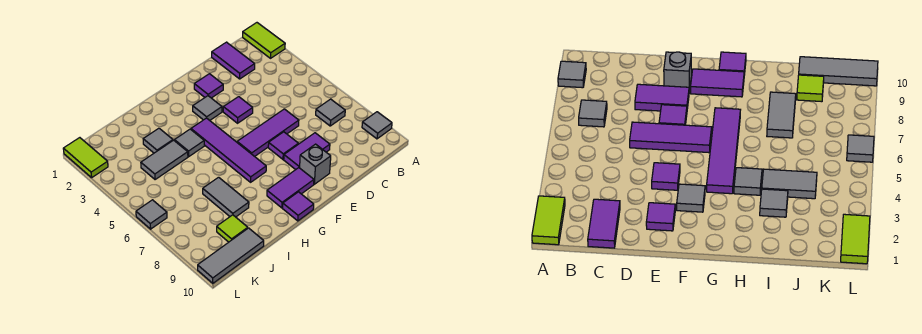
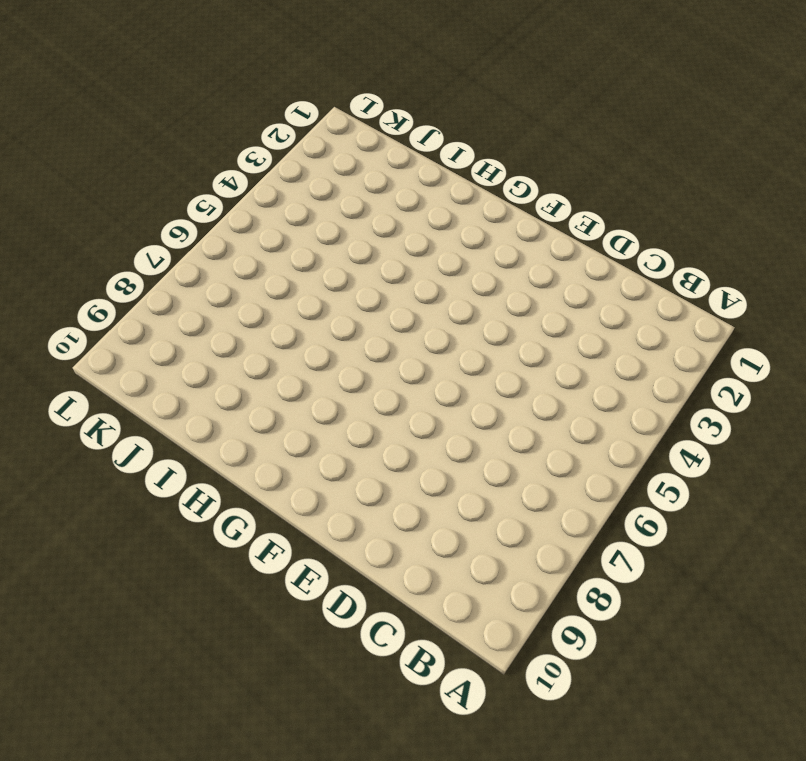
none -> lime 1x2 tile [243,23,285,58]
none -> grey 1x1 tile [362,112,392,139]
none -> grey 1x1 tile [316,99,345,126]

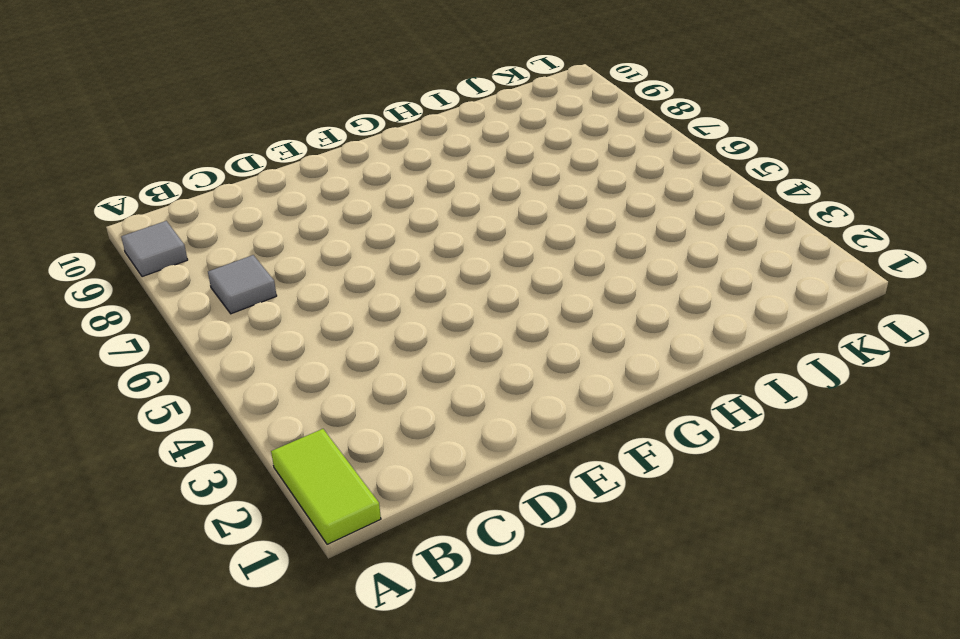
none -> purple 1x2 tile [212,42,255,79]
none -> purple 1x3 tile [237,109,299,156]
none -> purple 1x2 tile [284,133,330,170]

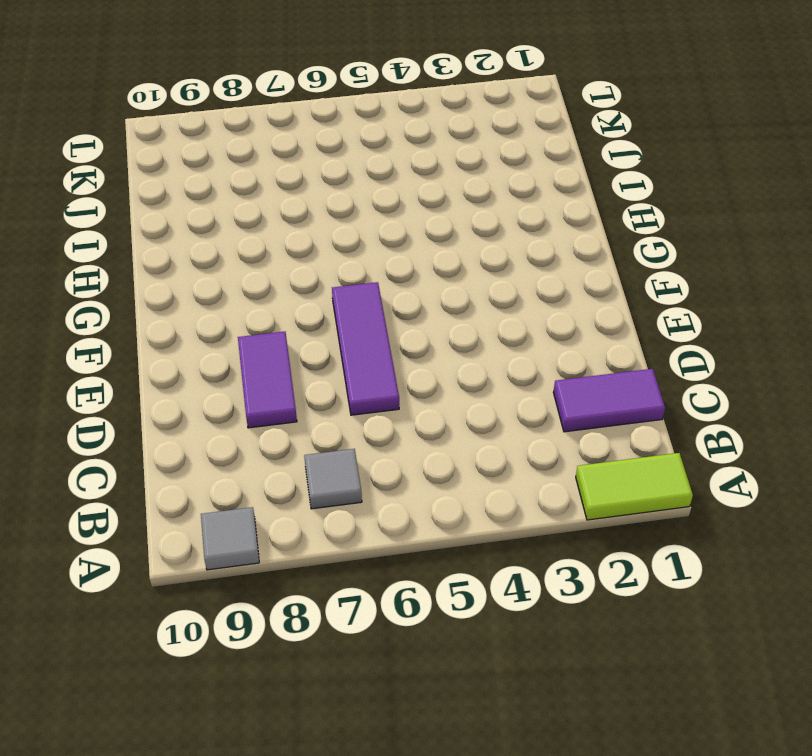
none -> purple 1x1 tile [194,74,223,98]
none -> purple 1x1 tile [223,97,253,123]
none -> purple 1x1 tile [268,132,298,159]

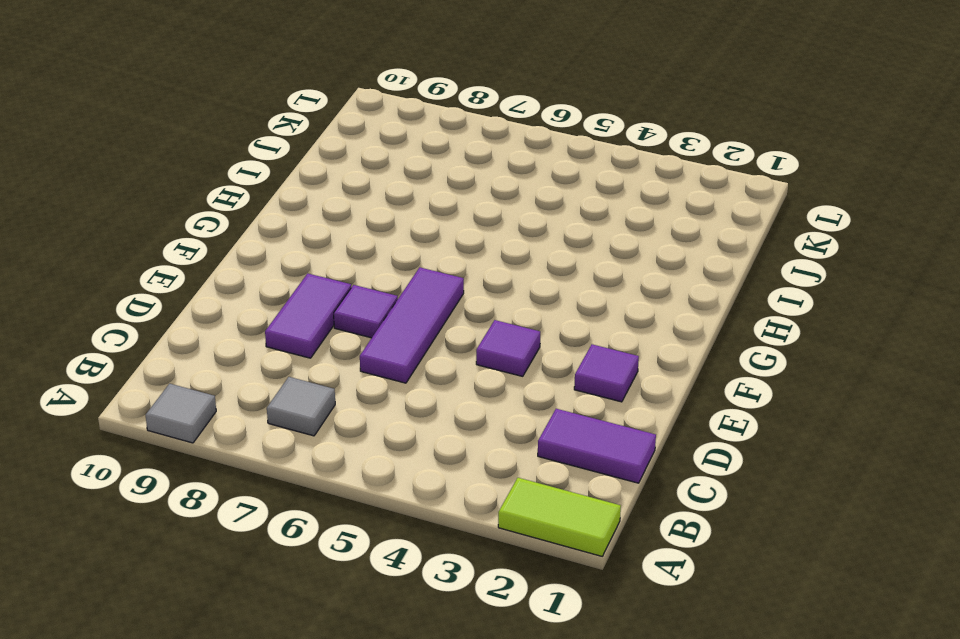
none -> grey 1x1 brick [300,144,331,184]
none -> grey 1x1 tile [193,96,222,120]
none -> purple 1x2 tile [267,168,314,208]

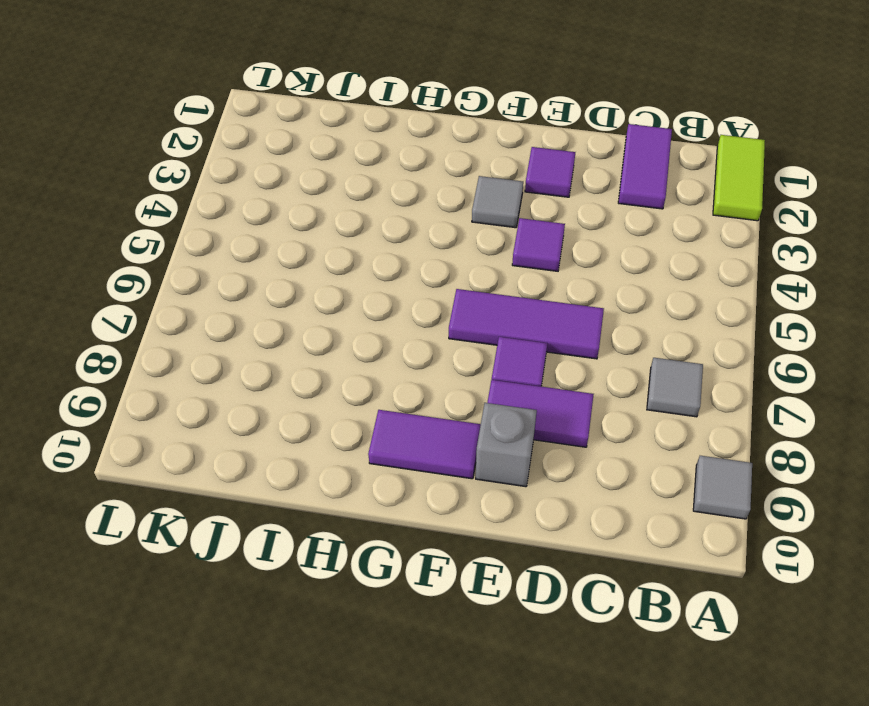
none -> purple 1x4 tile [191,118,266,182]
none -> purple 1x1 tile [283,192,314,221]
none -> grey 1x1 tile [174,129,204,156]

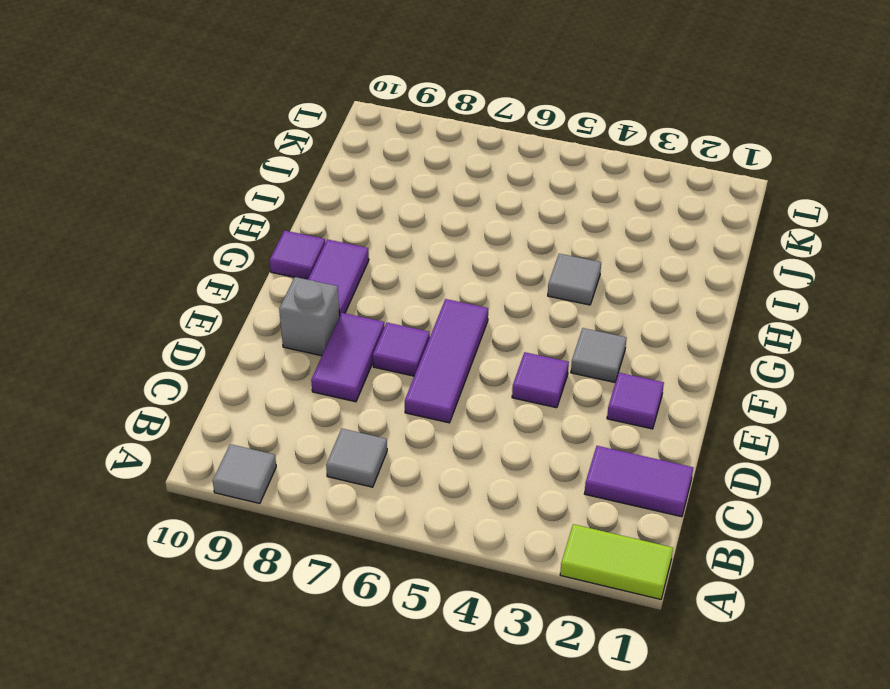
none -> purple 1x4 tile [191,118,266,182]
none -> grey 1x1 tile [143,128,173,153]
none -> grey 1x2 tile [141,140,188,180]

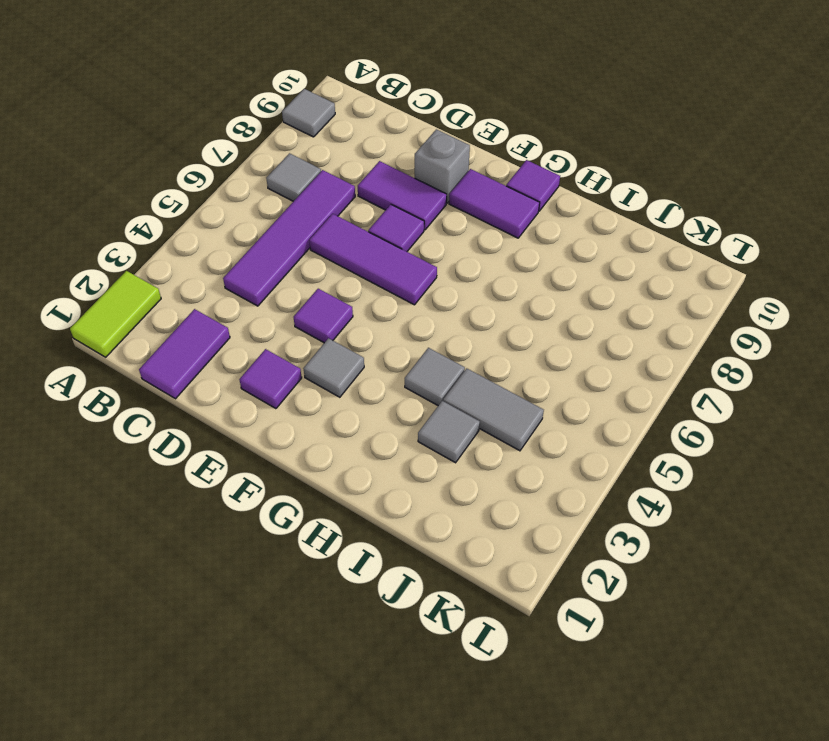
purple 1x4 tile [223,170,355,306] -> purple 1x4 tile moved to [191,118,266,182]
none -> grey 1x2 tile [203,177,249,217]
none -> lime 1x1 tile [217,215,248,242]
none -> grey 1x3 tile [198,228,264,283]

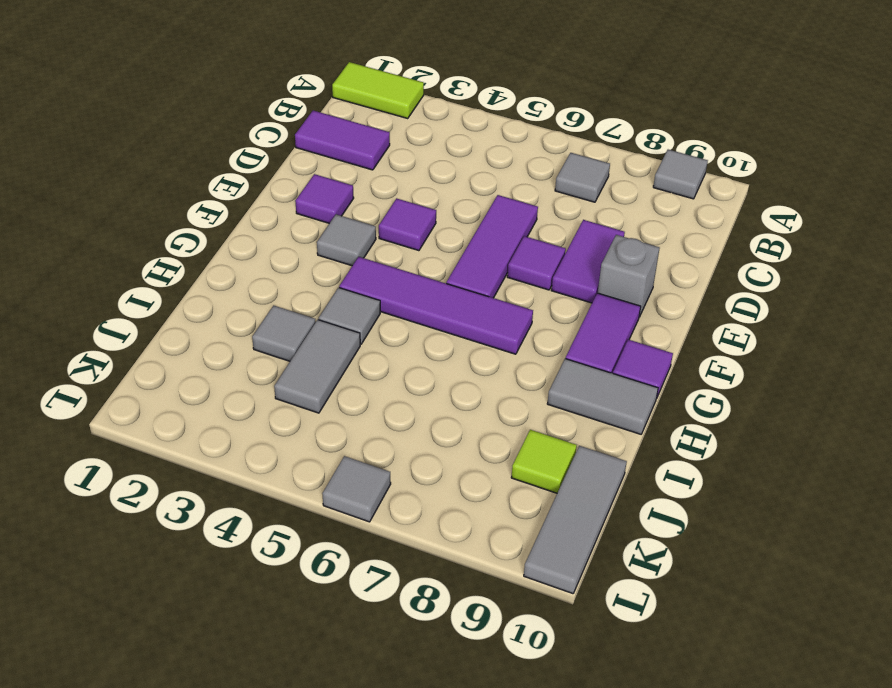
grey 1x2 tile [547,359,658,434] -> grey 1x2 tile moved to [203,177,249,217]
none -> lime 1x2 tile [63,138,108,178]

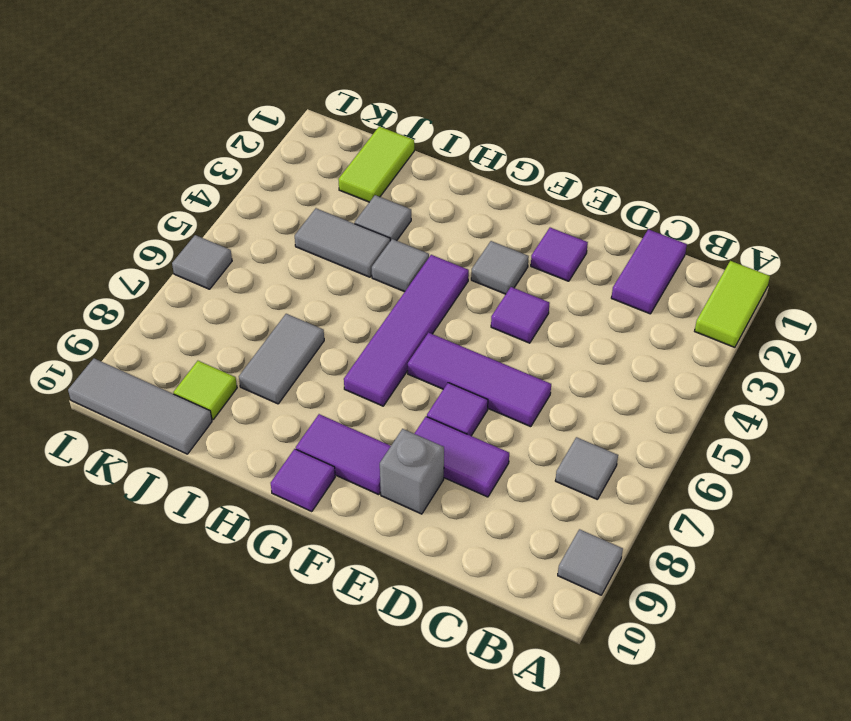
lime 1x2 tile [338,126,414,202] -> lime 1x2 tile moved to [63,138,108,178]

